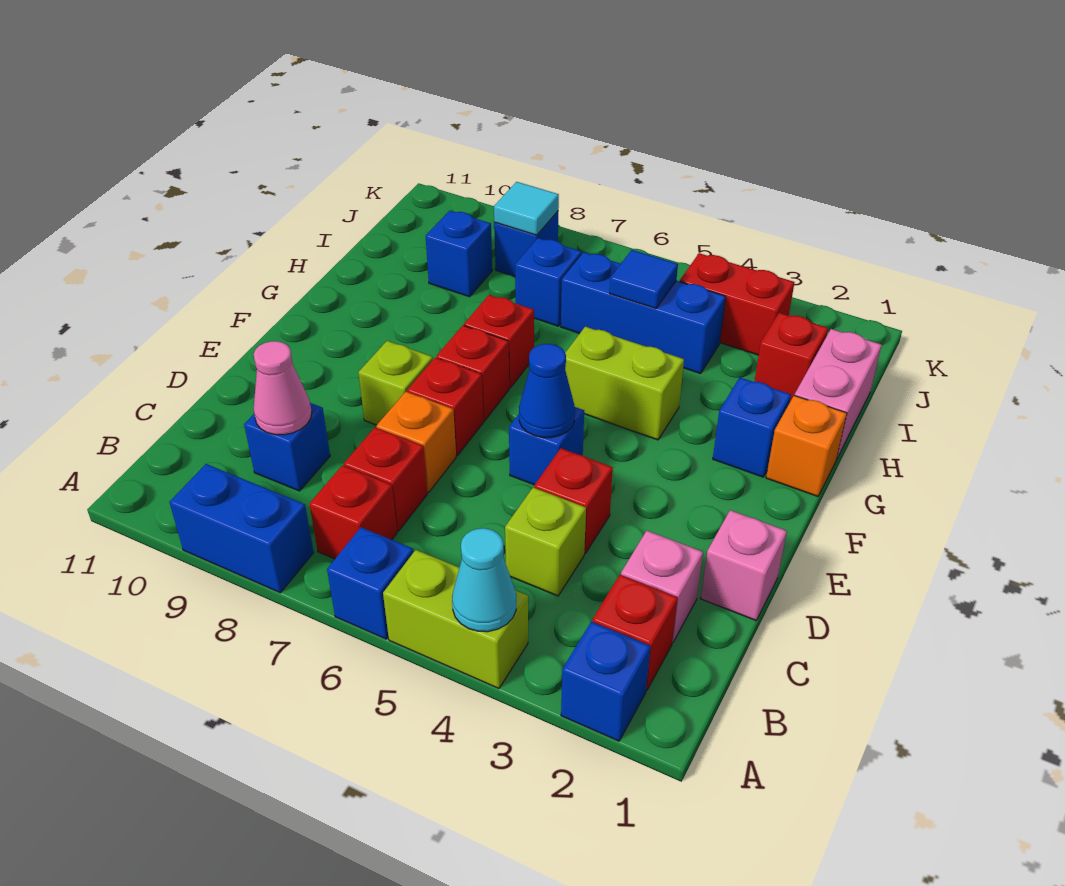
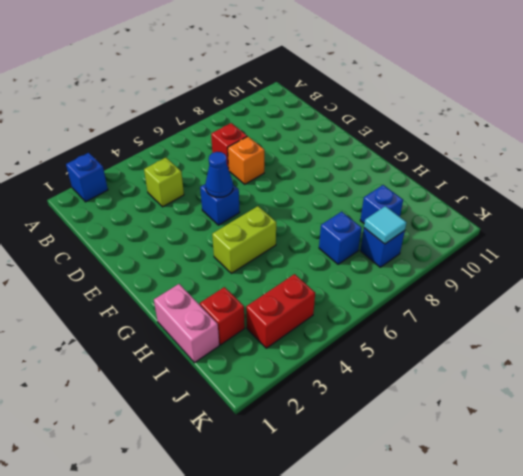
none -> lime 1x2 brick [383,550,528,689]
none -> blue 1x1 brick [327,527,413,639]
none -> blue 1x2 brick [169,464,314,593]
none -> red 1x1 brick [593,575,678,690]

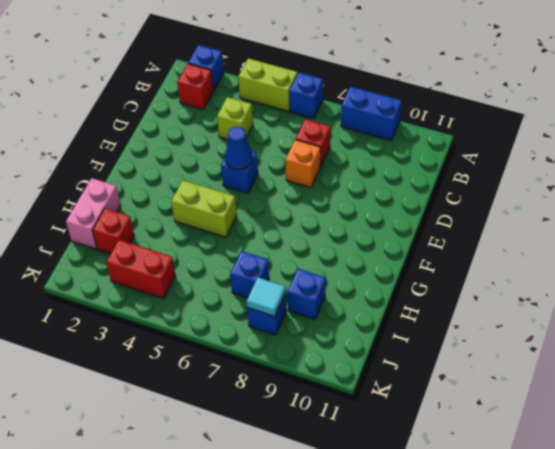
none -> red 1x1 brick [310,465,397,559]
none -> pink 1x1 brick [621,531,703,643]
none -> blue 1x1 brick [244,403,330,491]
none -> pink 1x1 brick [701,510,787,620]

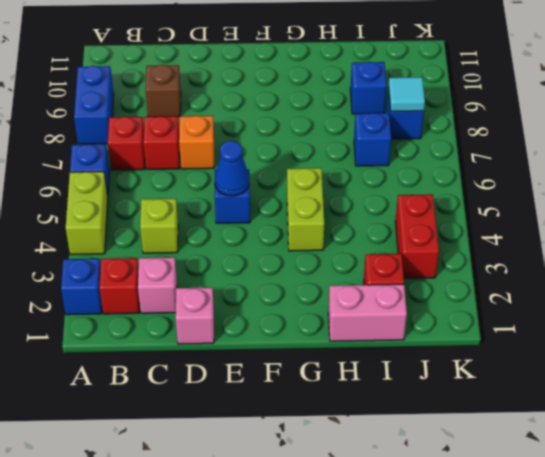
brown 1x1 brick [145,65,181,117] -> blue 1x1 brick [244,403,330,491]
none -> red 1x1 brick [534,448,613,553]
none -> red 1x1 brick [407,358,484,456]
none -> lime 1x1 brick [358,341,433,425]
none -> red 1x1 brick [436,325,509,421]

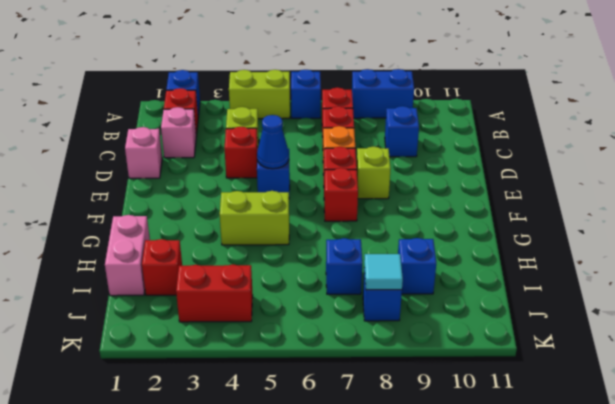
none -> orange 1x1 brick [766,395,847,496]
none -> blue 1x1 brick [713,377,791,477]
none -> red 1x1 brick [464,295,534,388]
none -> blue 1x3 brick [561,252,726,374]

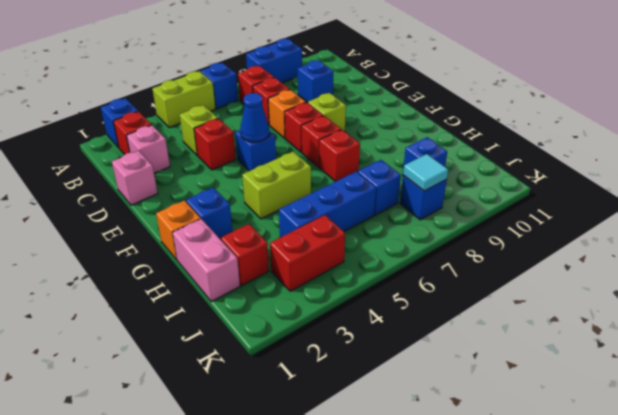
none -> cyan 1x1 cone [452,528,516,632]
none -> pink 1x1 cone [254,341,312,435]
none -> blue 1x1 tile [610,250,678,309]

